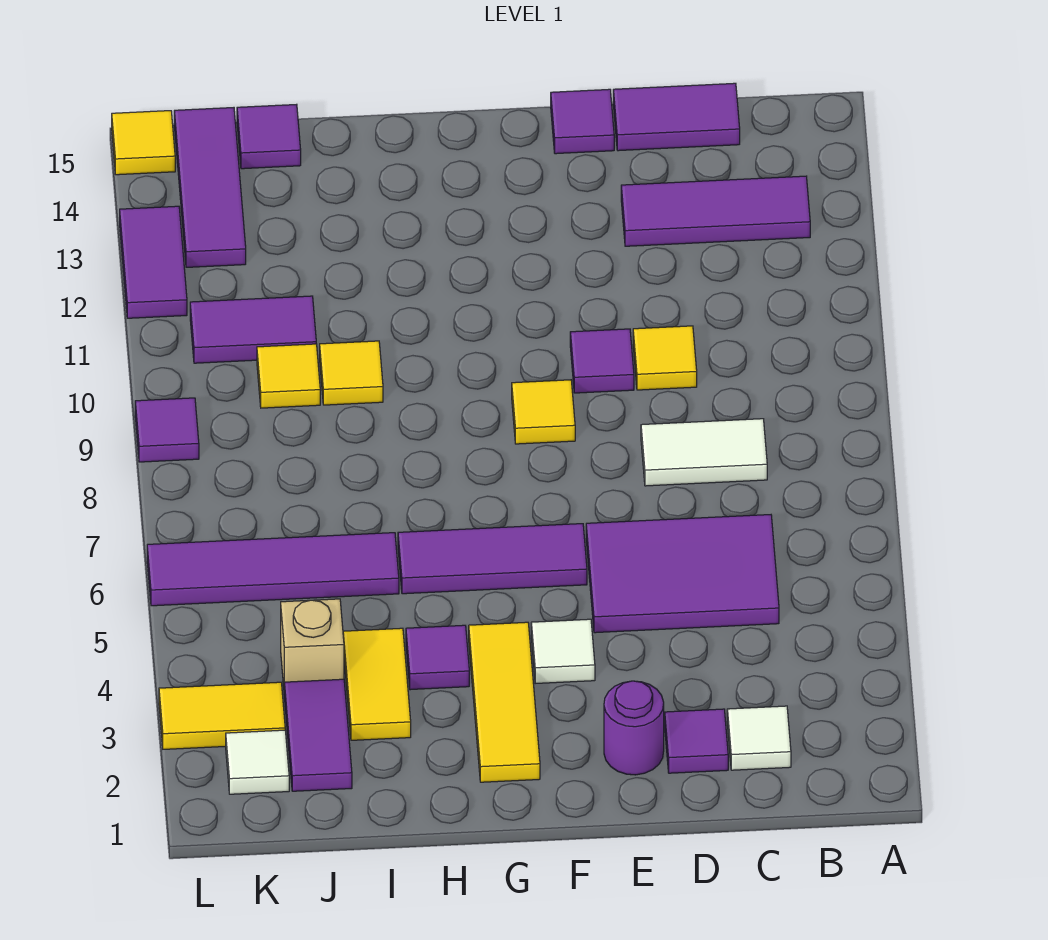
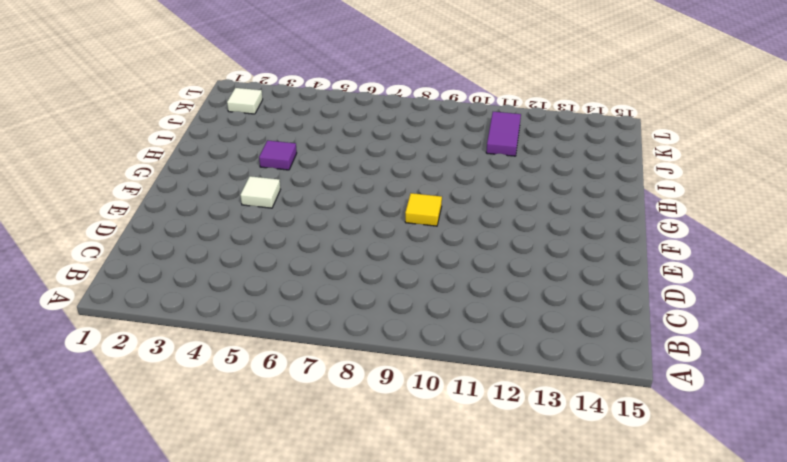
none -> purple 1x3 tile [621,176,810,246]
none -> white 1x1 tile [727,706,791,770]
none -> purple 2x3 tile [586,515,779,633]

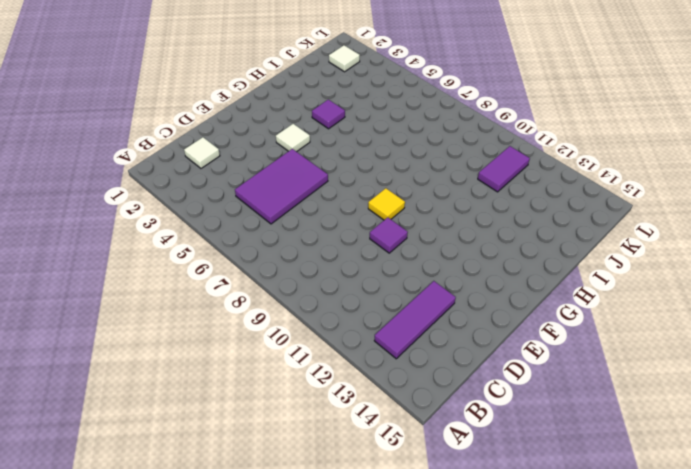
none -> white 1x2 tile [641,419,767,486]
none -> purple 1x2 tile [613,83,740,151]
none -> purple 1x1 tile [665,709,728,773]

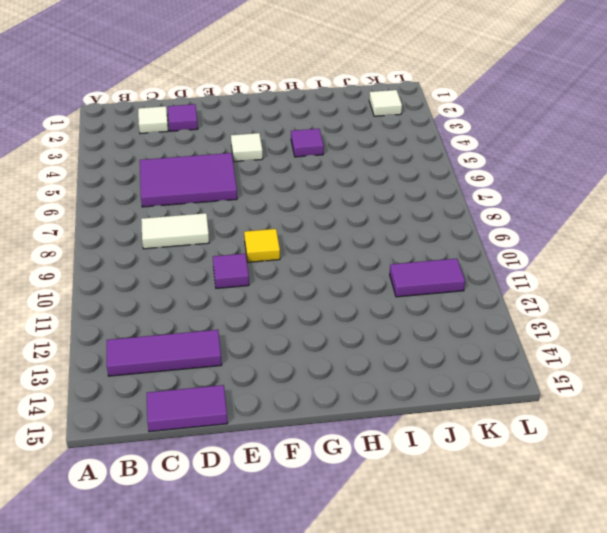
none -> yellow 1x1 tile [633,326,697,390]
none -> purple 1x1 round brick [604,681,664,775]
none -> purple 1x1 tile [551,89,614,154]

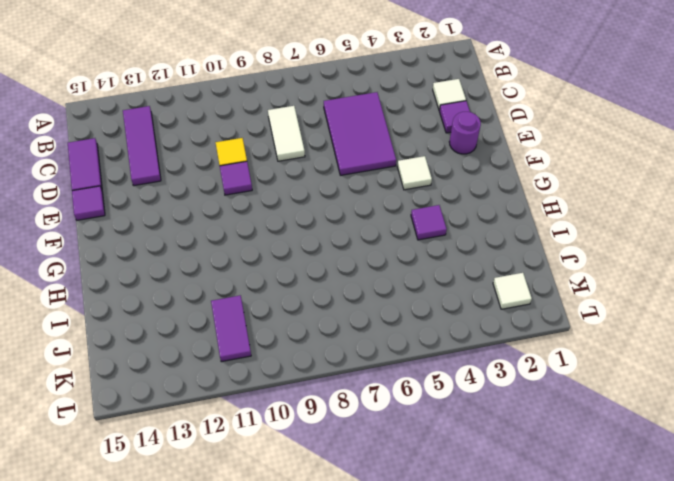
none -> purple 1x3 tile [398,524,587,594]
none -> yellow 1x1 tile [512,380,575,444]
none -> yellow 1x3 tile [469,622,540,782]

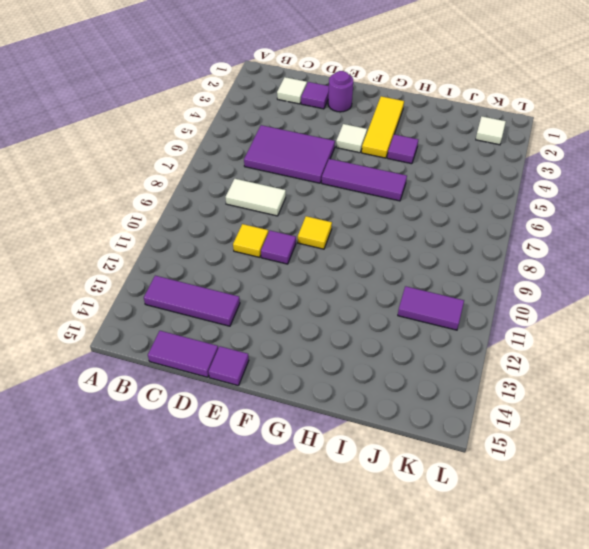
none -> yellow 1x2 tile [343,628,411,740]
none -> purple 1x4 tile [147,533,399,606]
none -> yellow 1x1 tile [320,341,383,405]

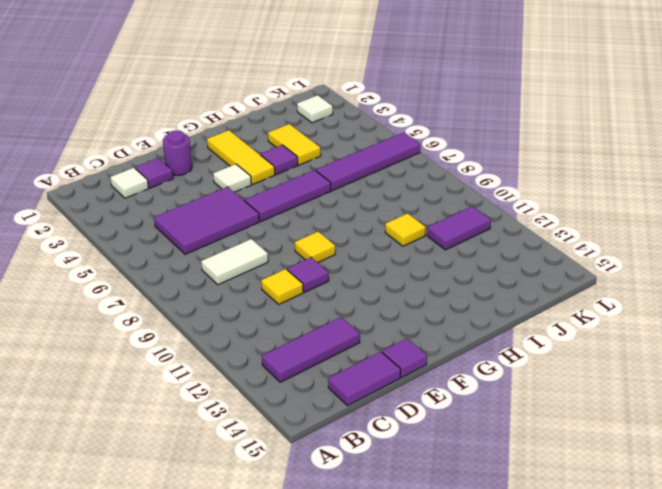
none -> purple 1x2 tile [284,679,352,791]
none -> tan 1x1 brick [281,599,344,686]
none -> yellow 1x1 tile [257,344,320,408]

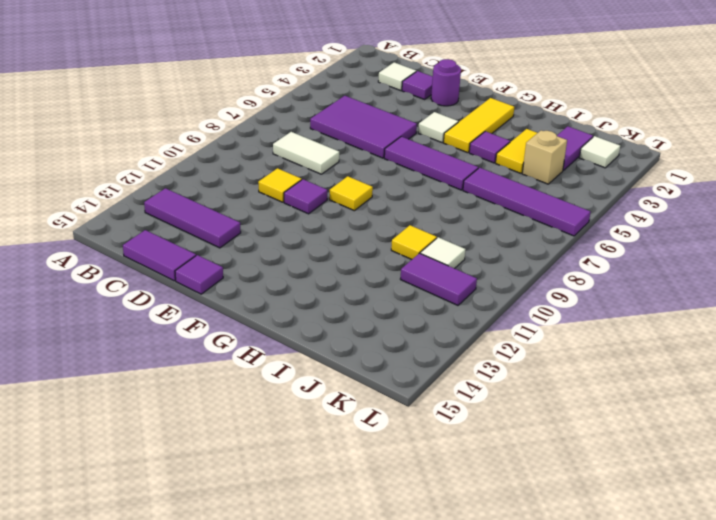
white 1x1 tile [420,237,466,269] -> yellow 1x1 tile [257,344,320,408]
none -> purple 1x1 tile [237,104,301,169]
none -> yellow 1x2 tile [159,682,285,749]
none -> purple 1x3 tile [174,108,246,267]

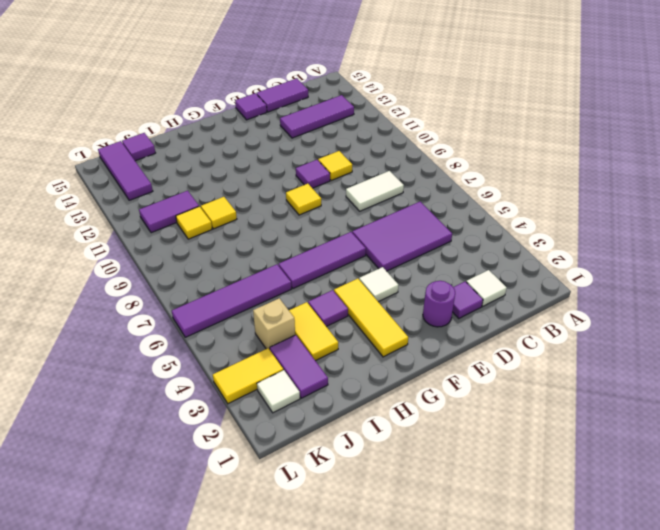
none -> purple 1x1 tile [135,398,199,462]
none -> purple 1x2 tile [120,206,187,318]
none -> yellow 1x1 tile [112,111,175,175]

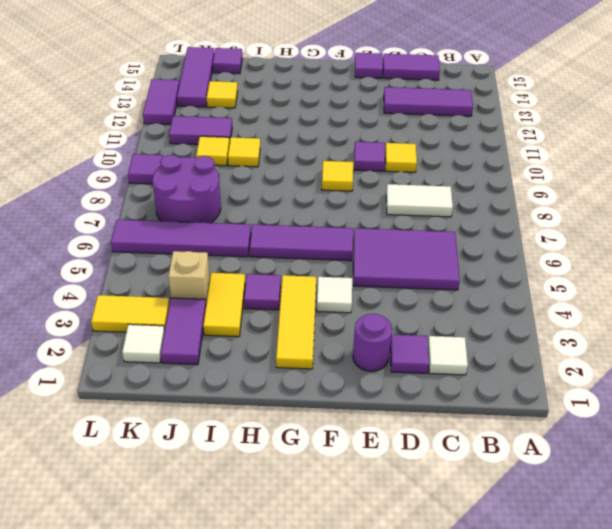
purple 2x2 round brick [152,155,221,223] -> none
yellow 1x1 tile [207,81,238,108] -> yellow 1x1 tile moved to [112,111,175,175]

